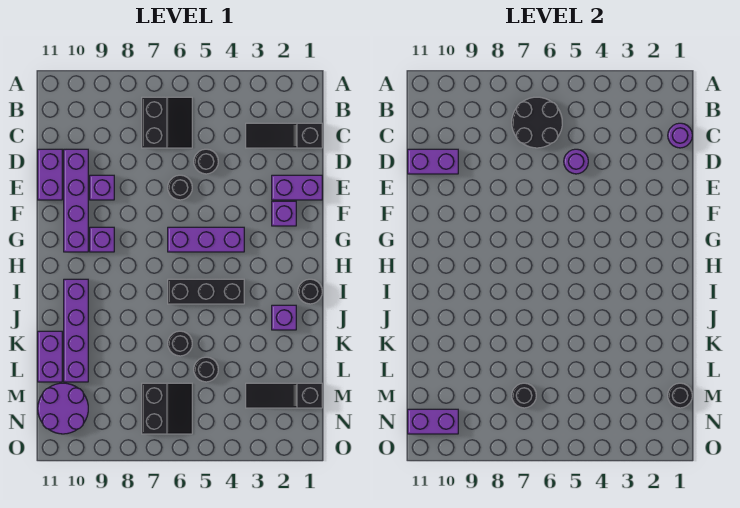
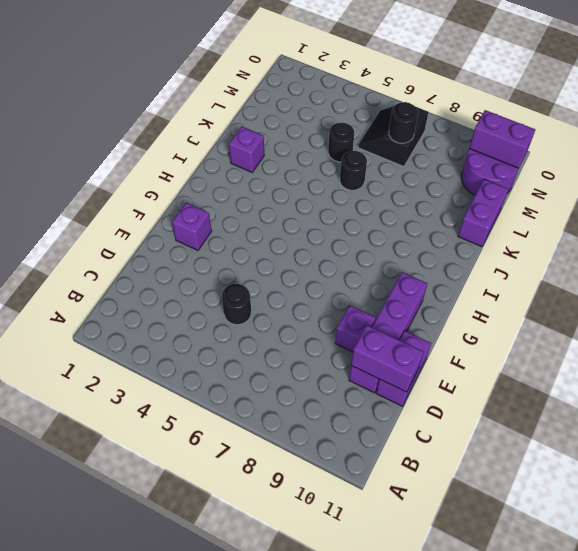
none -> black 2x2 slope [142,97,192,148]
none -> black 1x3 slope [246,123,322,148]
none -> purple 1x2 brick [272,175,322,200]

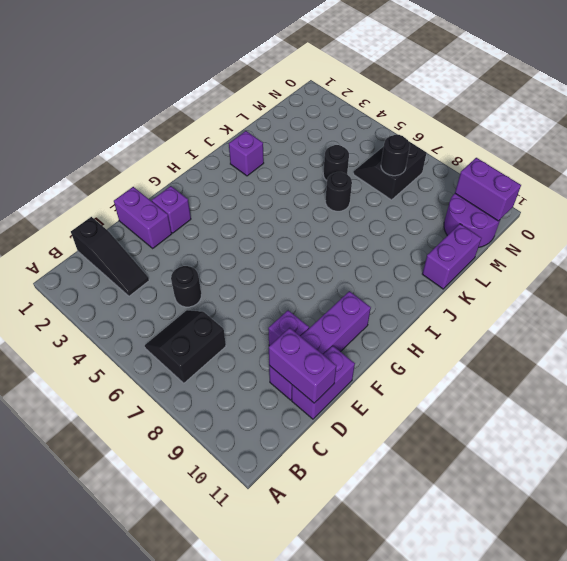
none -> black 1x1 round brick [168,175,192,200]
none -> purple 1x3 brick [168,227,244,252]
none -> purple 1x1 brick [90,227,114,252]

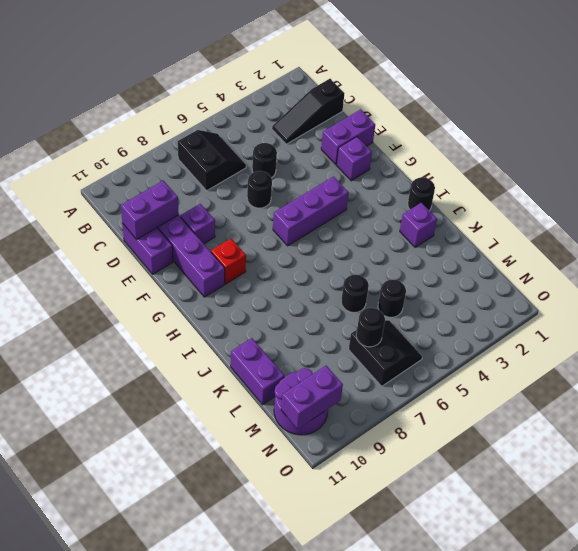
red 1x1 brick [211,239,246,284] -> purple 1x1 brick [90,227,114,252]
none -> black 1x3 brick [168,279,244,304]
none -> purple 1x4 brick [64,279,88,382]
none -> black 1x3 slope [246,383,322,408]

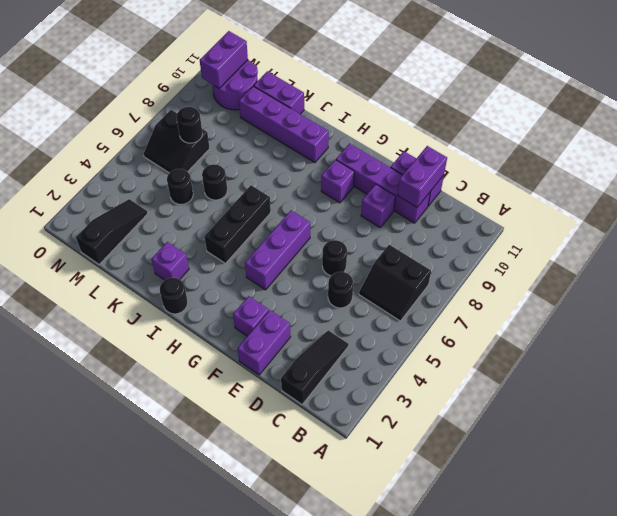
none -> black 2x2 round brick [512,97,562,148]
none -> purple 1x1 round brick [668,123,692,148]
none -> purple 1x1 round brick [564,149,588,174]

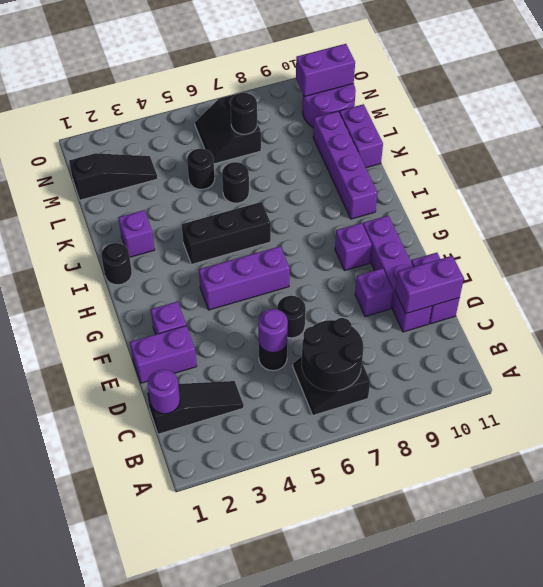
none -> black 1x1 round brick [668,383,692,408]

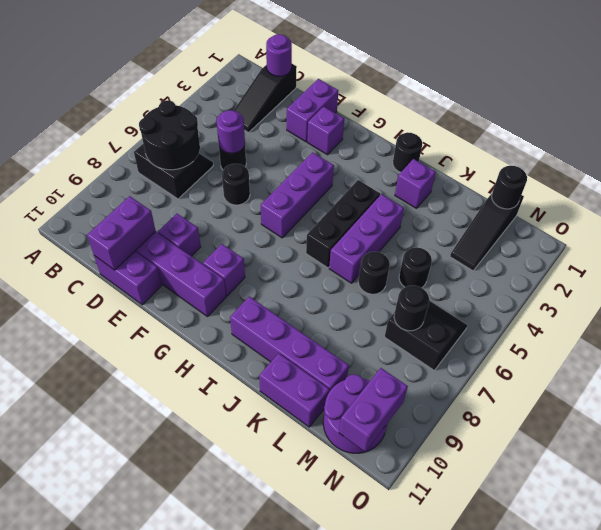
purple 1x3 brick [329,194,404,283] -> none

